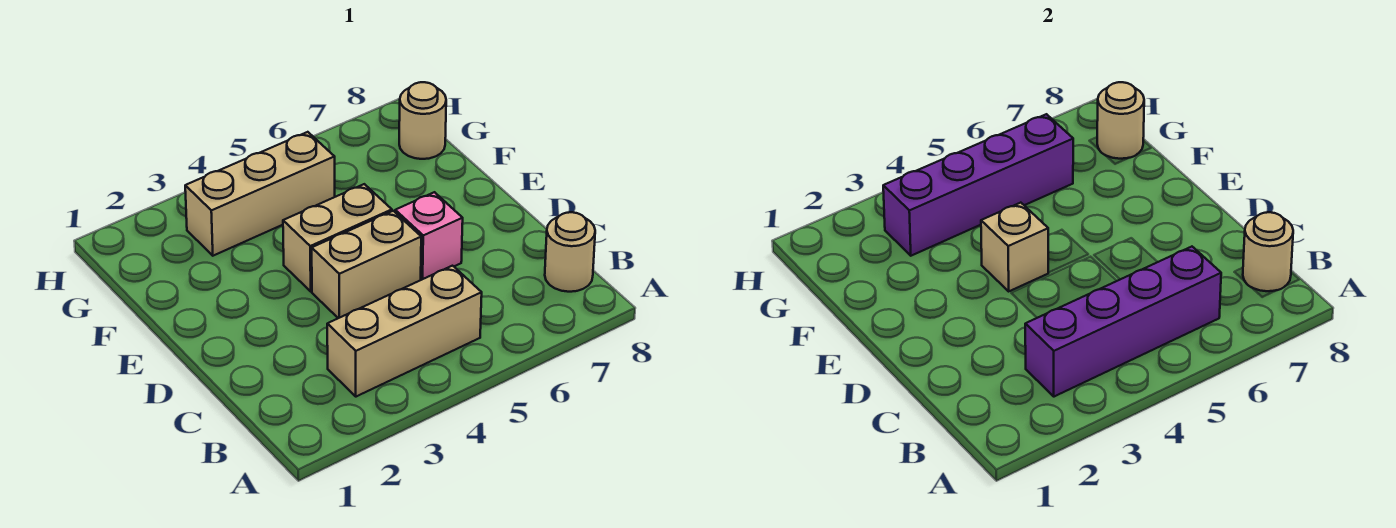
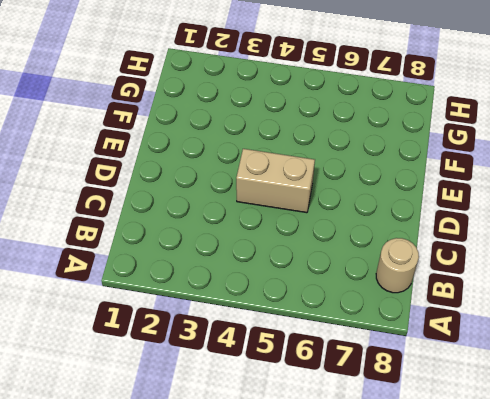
none -> tan 1x3 brick [327,266,482,397]
none -> pink 1x1 brick [395,192,463,280]
none -> tan 1x2 brick [283,184,392,291]

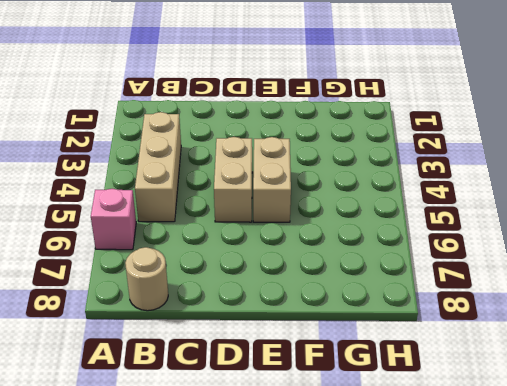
pink 1x1 brick [91,189,136,250] -> pink 1x1 brick moved to [395,192,463,280]
none -> tan 1x3 brick [185,132,335,256]
none -> tan 1x1 round brick [399,82,446,159]
none -> purple 1x4 brick [1025,247,1221,397]

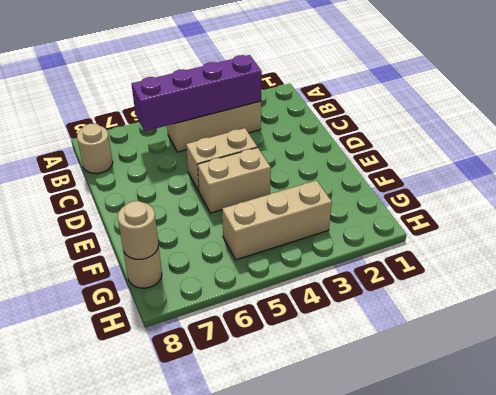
none -> pink 1x1 brick [395,192,463,280]
none -> tan 1x1 round brick [1243,212,1293,291]
none -> tan 1x1 brick [981,203,1048,291]

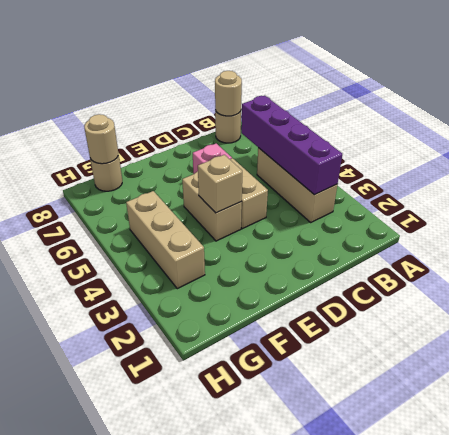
none -> purple 1x4 brick [883,114,1073,256]

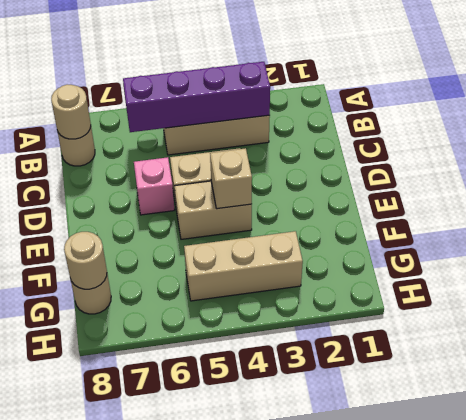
none -> purple 1x4 brick [883,114,1073,256]

